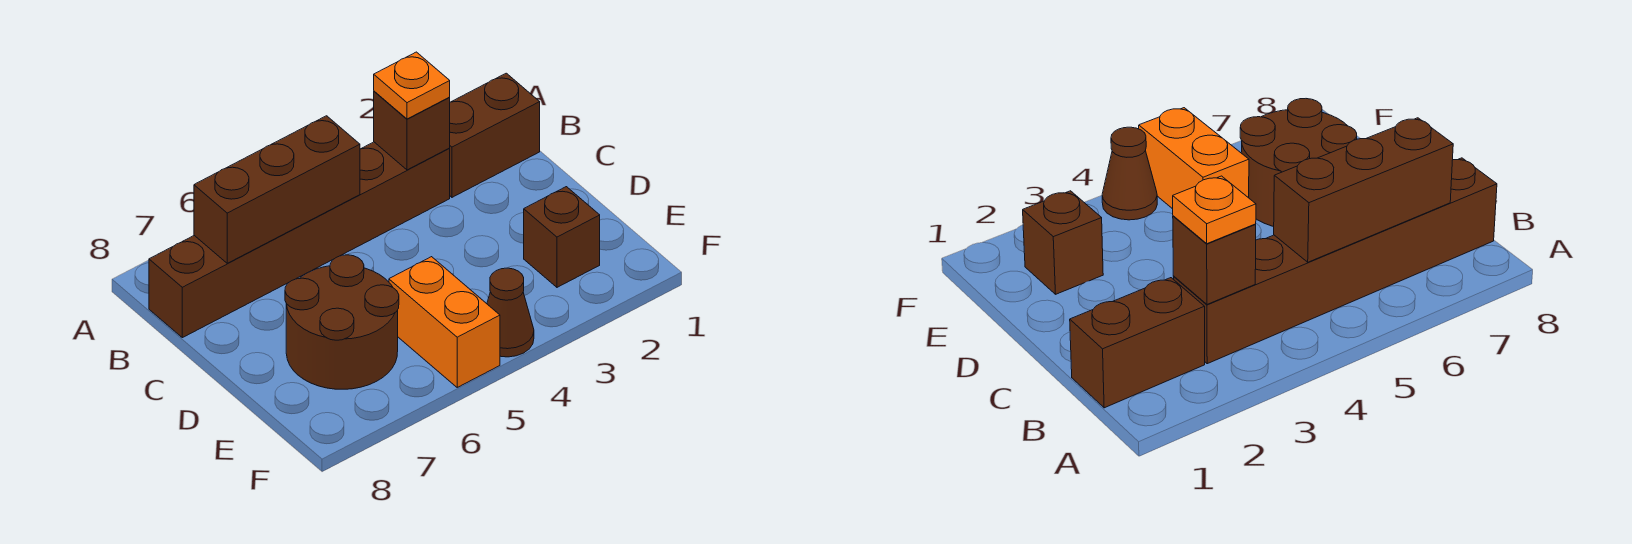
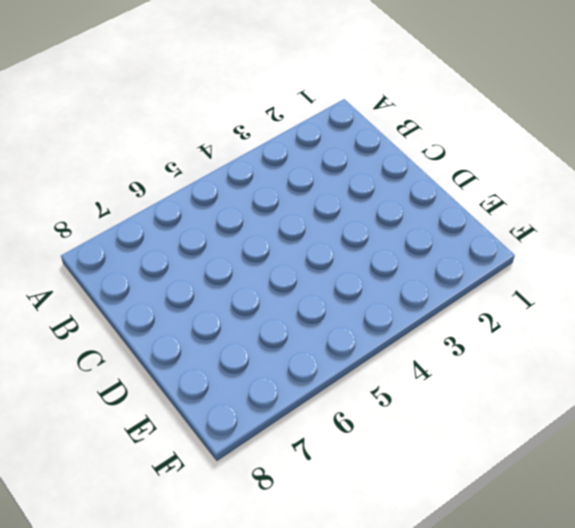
none -> brown 1x2 brick [450,73,540,197]
none -> brown 1x6 brick [149,142,450,338]

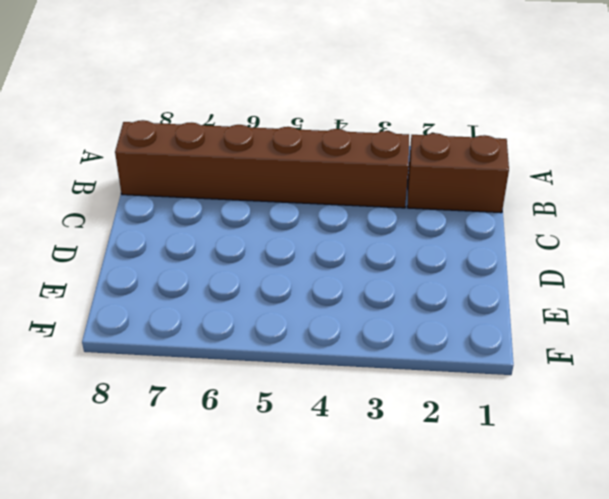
none -> brown 2x2 round brick [285,255,399,389]
none -> brown 1x1 brick [524,187,600,287]

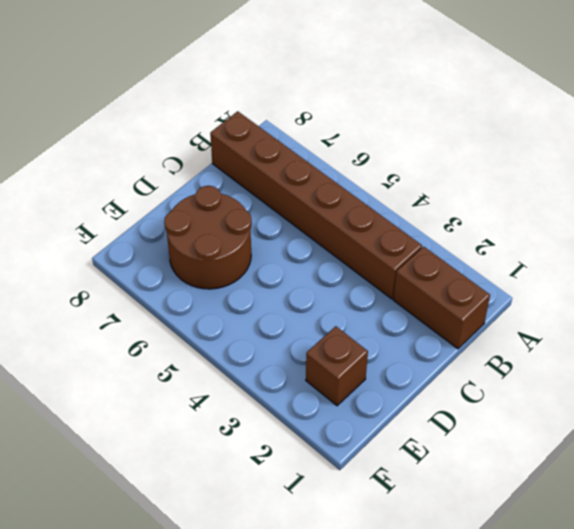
none -> orange 1x2 brick [389,257,500,387]
none -> brown 1x1 cone [487,268,534,357]

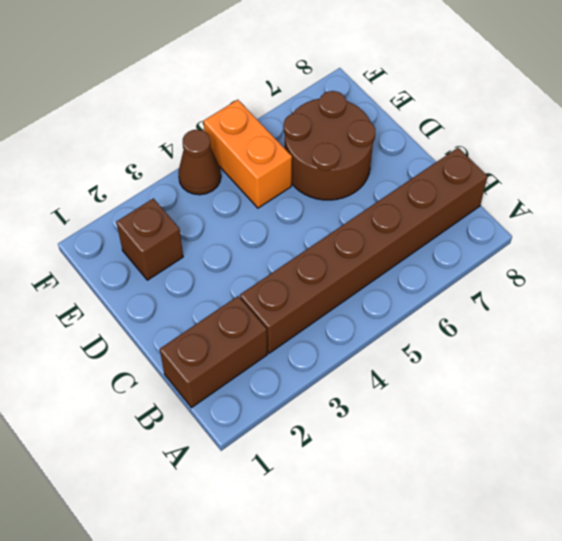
none -> brown 1x1 brick [374,91,450,170]
none -> brown 1x3 brick [194,116,360,263]

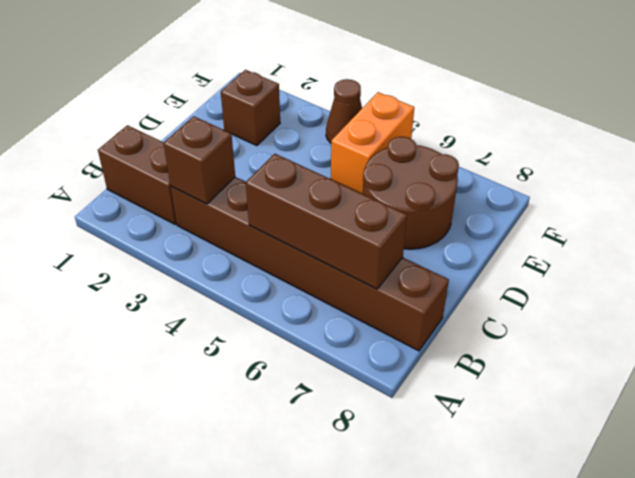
none -> orange 1x1 plate [374,52,450,119]

